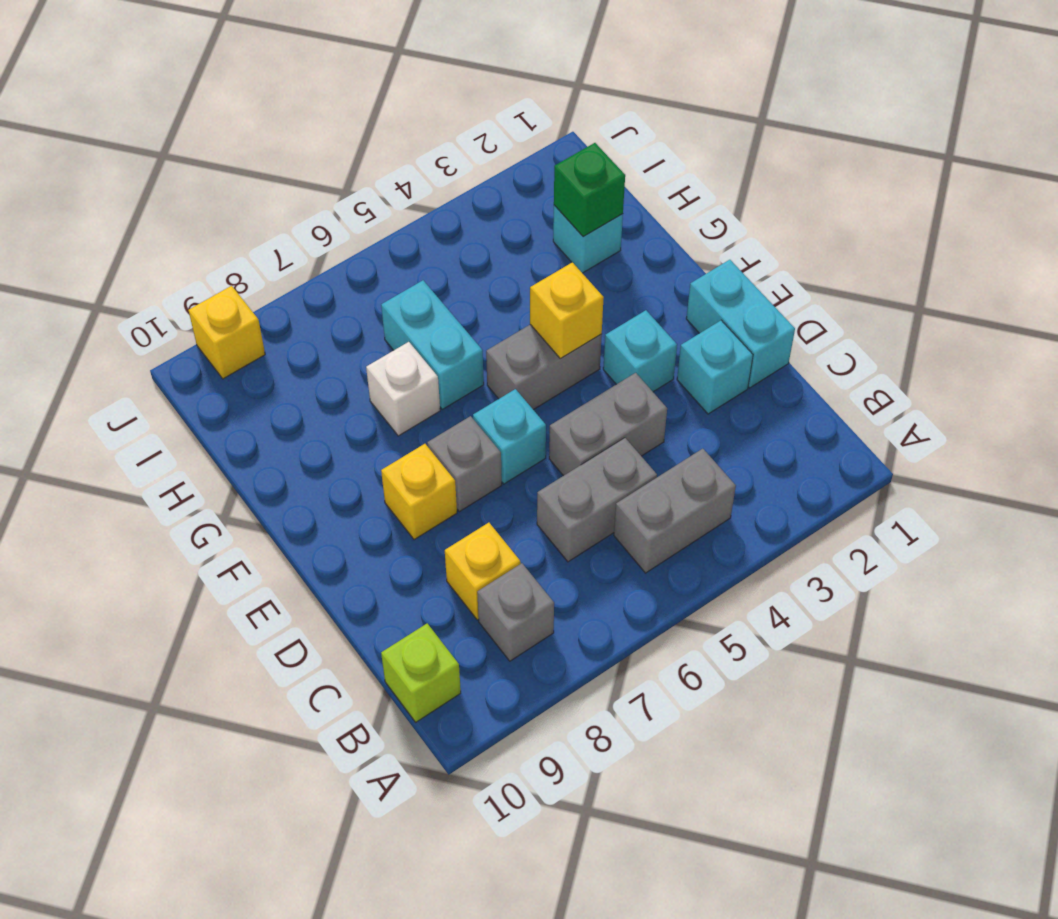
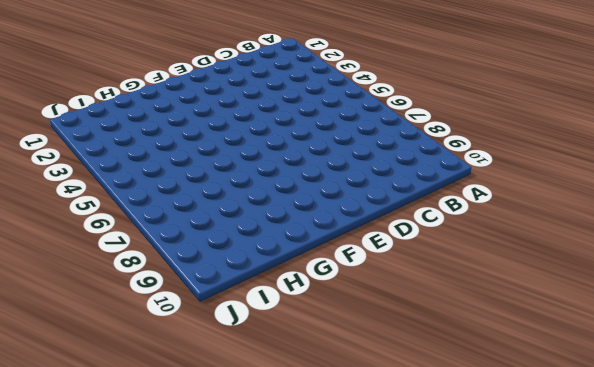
none -> grey 1x2 brick [614,449,736,573]
none -> grey 1x1 brick [477,563,554,661]
none -> lime 1x1 brick [381,623,461,722]

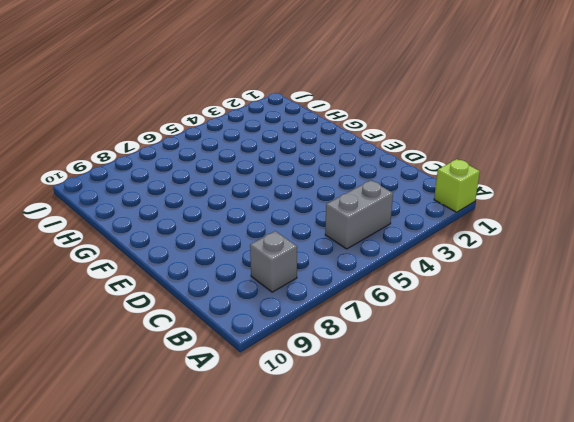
lime 1x1 brick [434,159,480,212] -> lime 1x1 brick moved to [381,623,461,722]
none -> grey 1x2 brick [537,438,657,562]
none -> yellow 1x1 brick [445,523,521,620]
none -> cyan 1x2 brick [686,260,795,388]

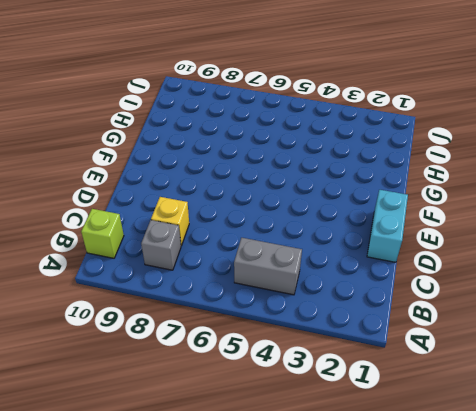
none -> grey 1x2 brick [537,438,657,562]
none -> cyan 1x1 brick [677,320,753,414]
none -> grey 1x2 brick [549,373,667,476]

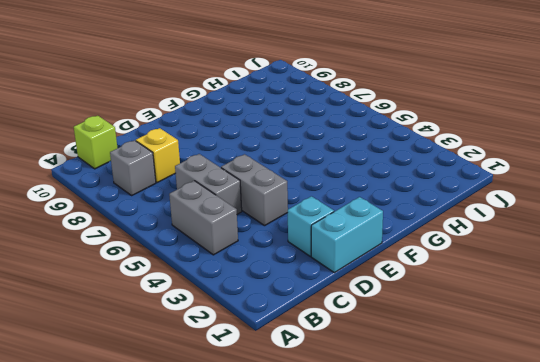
none -> cyan 1x1 brick [603,310,677,392]
none -> cyan 1x1 brick [473,389,546,484]
none -> grey 1x1 brick [427,416,502,512]

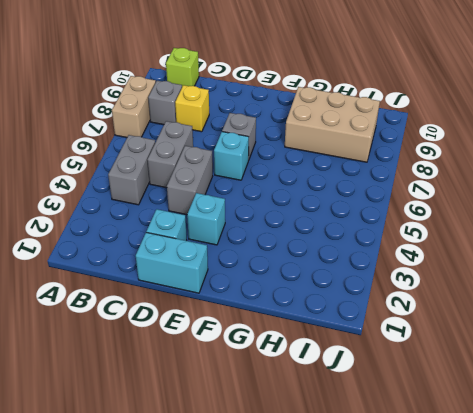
tan 1x2 brick [112,76,156,137] -> none
tan 2x3 brick [285,87,380,162] -> none
none -> yellow 1x1 brick [381,444,457,540]
none -> grey 1x2 brick [486,325,602,410]
none -> cyan 1x2 brick [381,280,484,409]

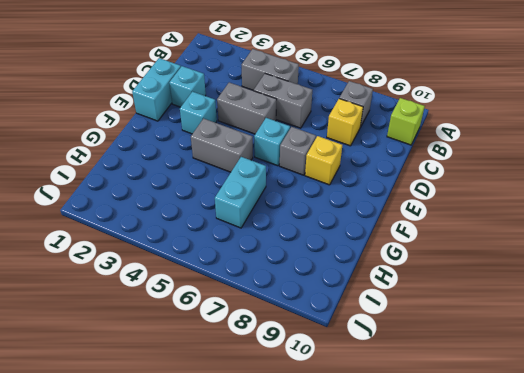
none -> white 1x1 brick [366,342,440,436]
none -> cyan 1x1 brick [553,205,623,273]
none -> yellow 1x1 brick [189,286,265,379]

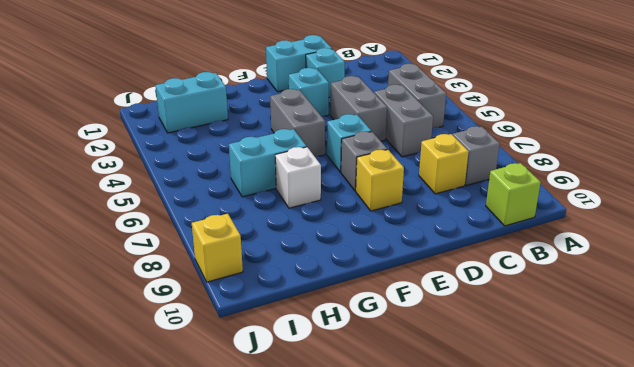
cyan 1x2 brick [156,72,228,133] -> cyan 1x1 brick [553,205,623,273]
none -> yellow 1x1 brick [530,262,604,359]
none -> green 1x1 brick [554,143,625,237]

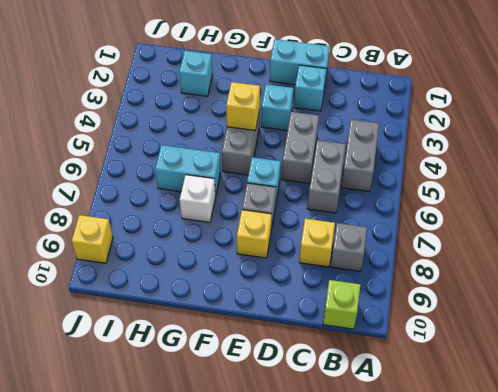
none -> green 1x1 brick [554,143,625,237]

